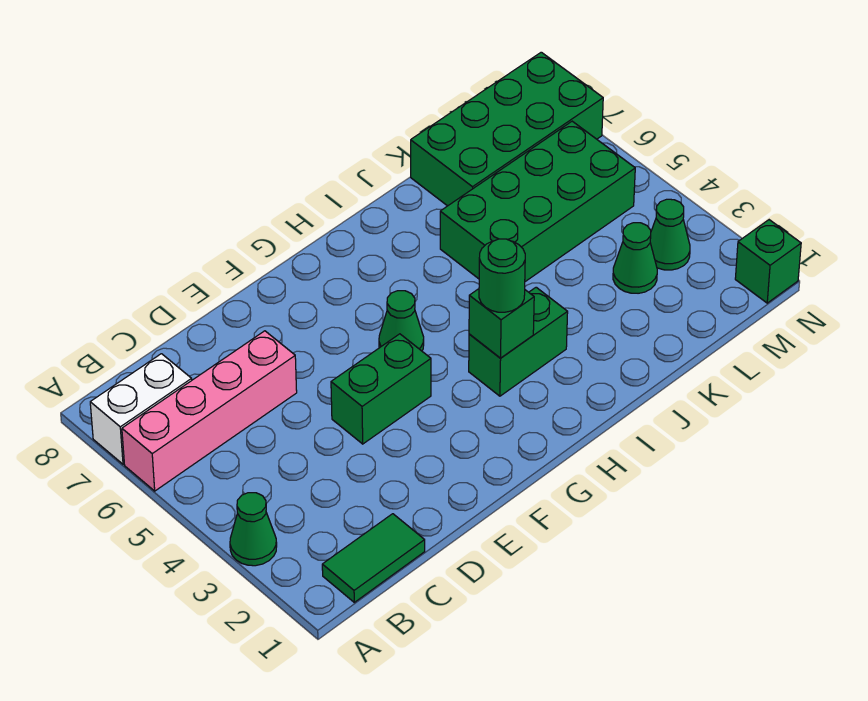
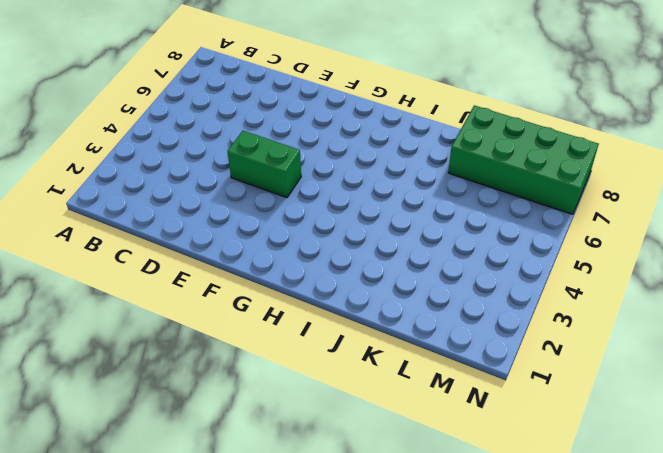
none -> green 1x1 cone [230,493,277,566]
none -> pink 1x4 brick [122,331,297,491]
none -> white 1x2 brick [90,354,192,464]

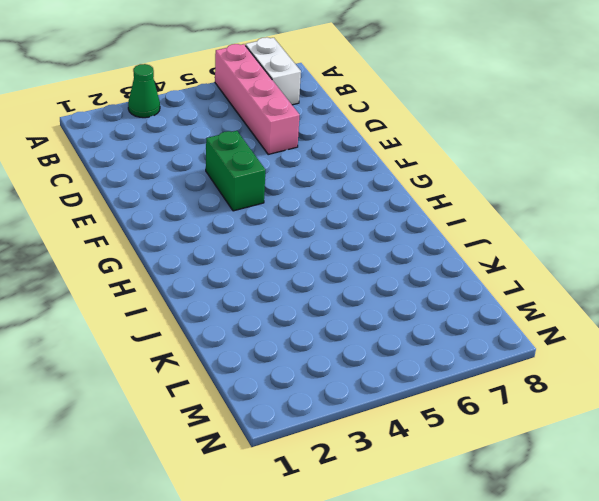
none -> green 1x2 tile [322,514,425,602]
none -> green 1x1 cone [379,291,424,351]
none -> green 1x2 brick [469,287,568,396]

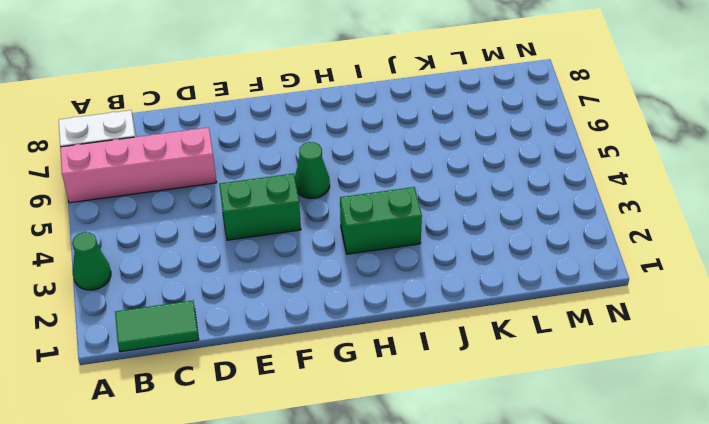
none -> green 2x4 brick [440,121,635,282]
none -> green 2x4 brick [411,52,603,206]
none -> green 1x1 cone [613,223,657,293]

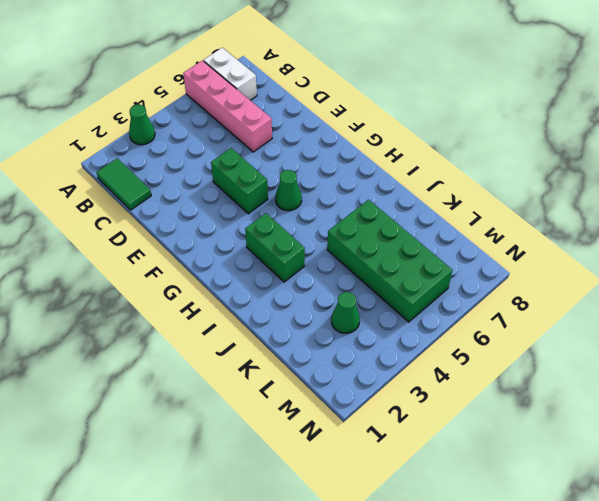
none -> green 2x4 brick [411,52,603,206]
none -> green 1x1 cone [650,199,690,270]
none -> green 1x1 brick [735,220,801,303]

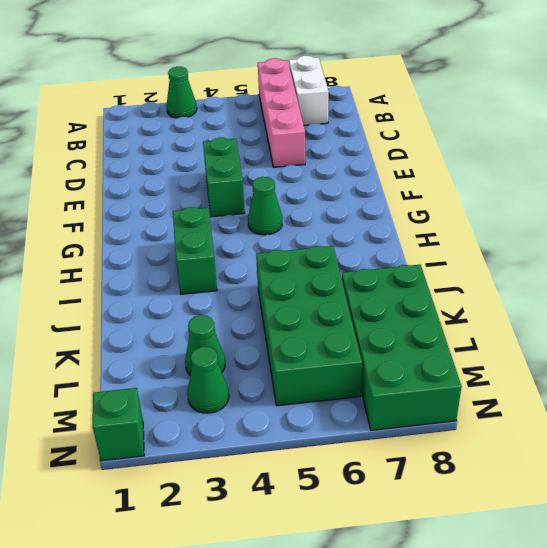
none -> green 1x2 tile [322,514,425,602]
none -> green 1x1 brick [469,289,534,358]
none -> green 1x1 round brick [479,239,525,312]

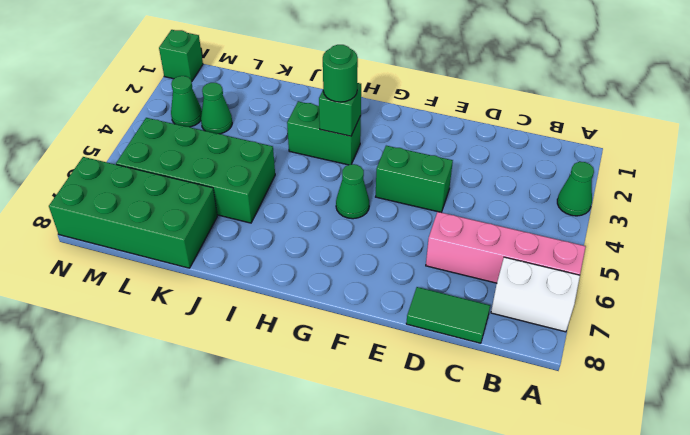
green 1x2 tile [406,287,490,343] -> green 1x2 tile moved to [322,514,425,602]

